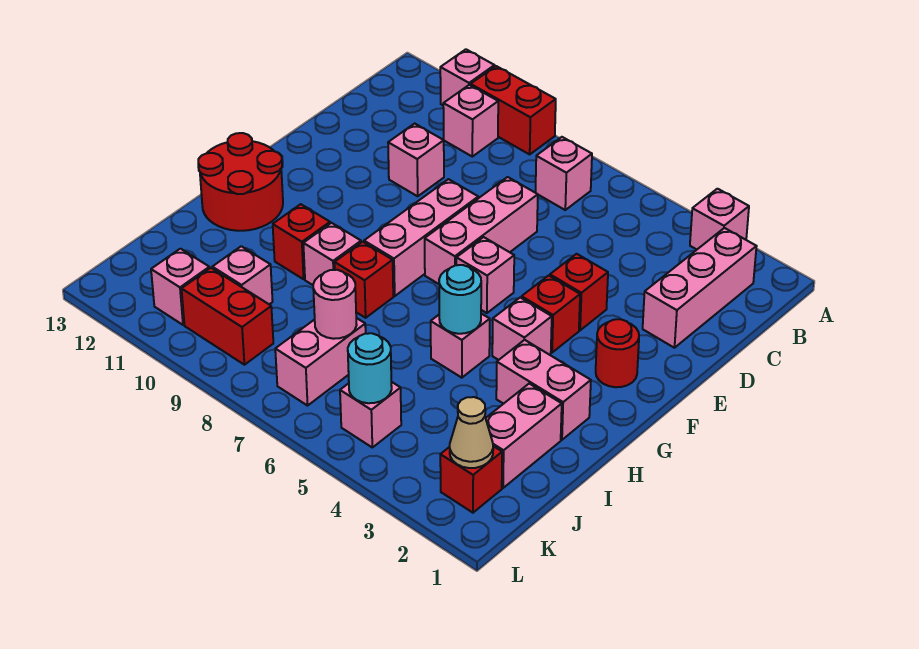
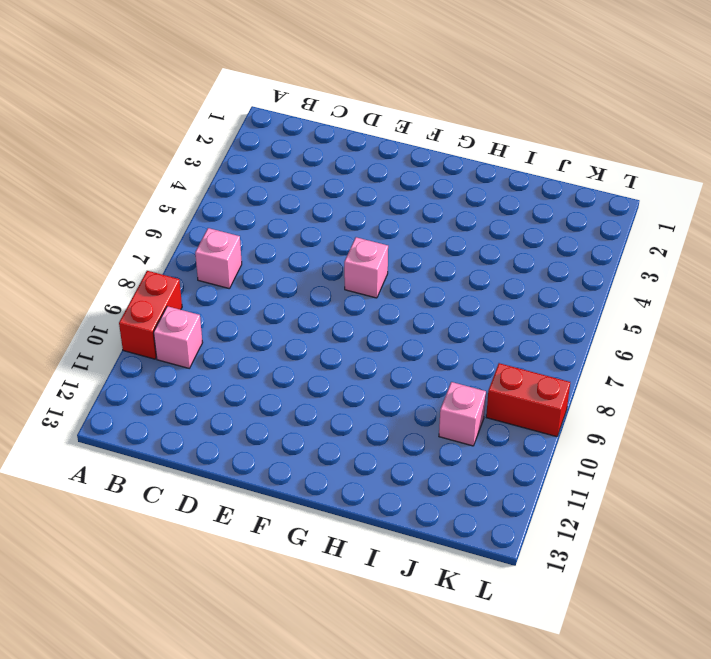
red 1x2 brick [486,363,570,437] -> red 1x2 brick turned to [182,268,273,365]
none -> pink 1x1 brick [690,189,749,249]
none -> pink 1x1 brick [440,49,495,105]
none -> pink 1x3 brick [643,228,757,348]
none -> pink 1x3 brick [425,177,538,284]

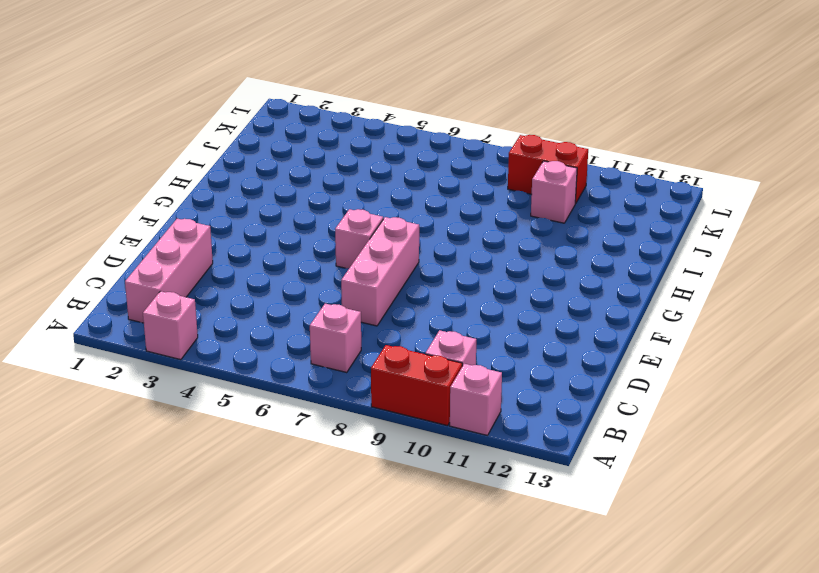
none -> pink 1x1 brick [388,124,444,196]
none -> red 1x1 brick [550,254,608,330]
none -> pink 1x3 brick [364,179,478,296]
none -> red 1x1 round brick [596,319,639,387]

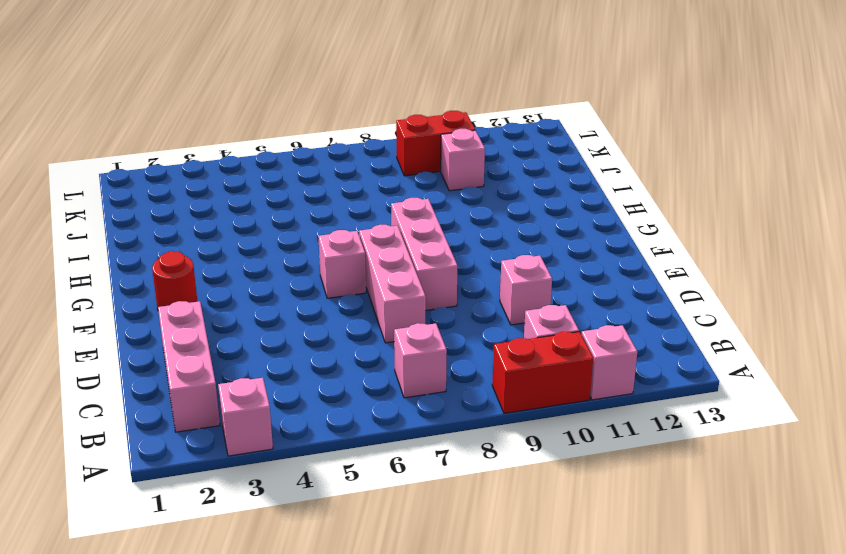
none -> red 1x1 brick [550,254,608,330]
none -> red 1x1 brick [522,275,580,353]
none -> pink 1x1 brick [492,297,552,360]
none -> red 2x2 round brick [198,133,283,231]

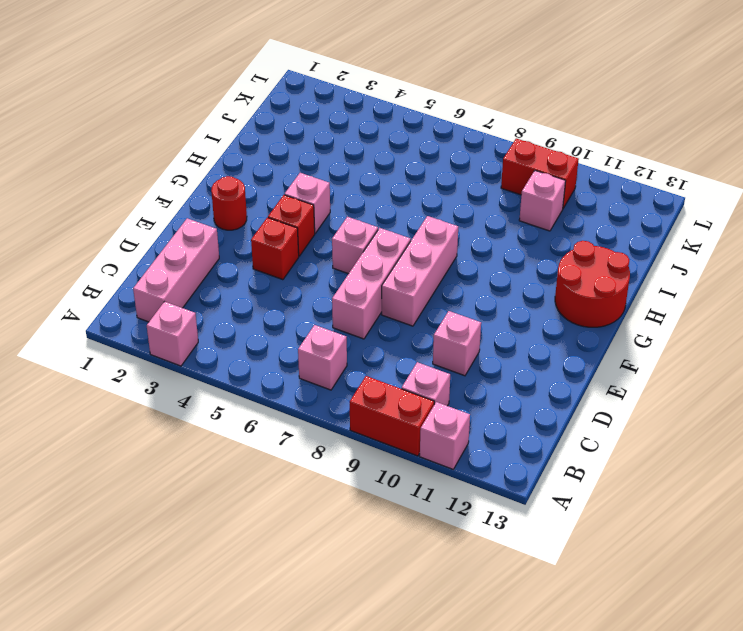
none -> pink 1x2 brick [496,340,591,440]
none -> pink 1x1 brick [431,314,490,378]
none -> red 1x1 brick [335,242,393,318]
none -> pink 1x1 brick [303,223,361,285]

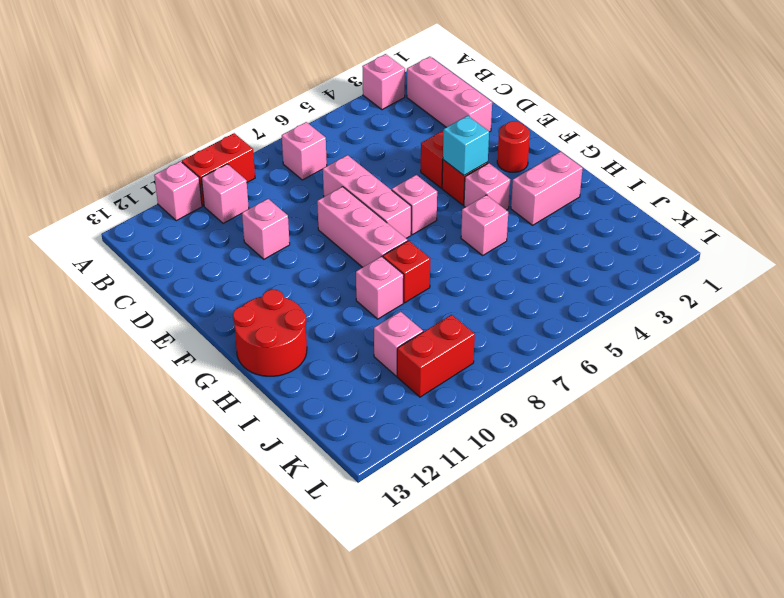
cyan 1x1 brick [443,116,489,175] -> none
none -> red 1x1 brick [273,204,330,279]
none -> pink 1x2 brick [486,384,562,488]
none -> pink 1x2 brick [275,318,366,406]
none -> red 1x1 brick [440,446,502,513]

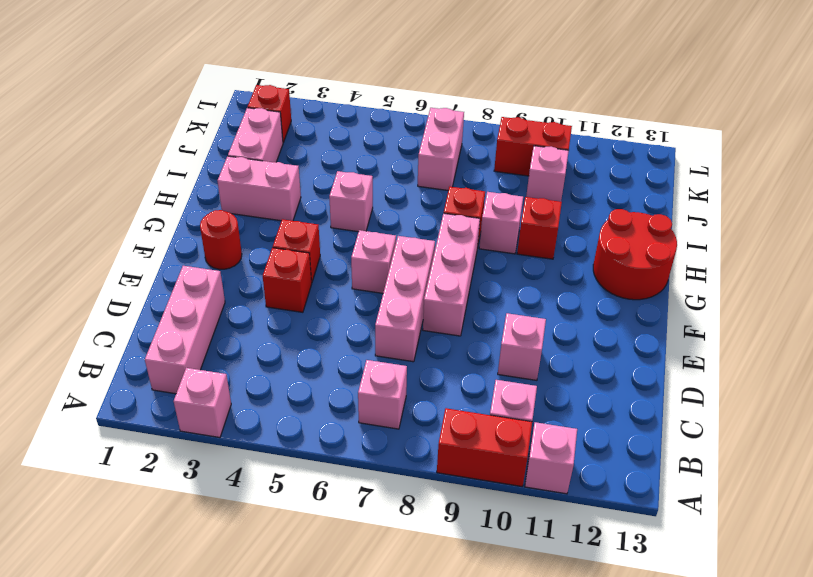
none -> pink 1x1 brick [492,297,552,360]
none -> pink 1x1 brick [340,382,401,447]
none -> pink 1x1 brick [151,249,209,325]
none -> cyan 1x1 round brick [439,265,481,334]

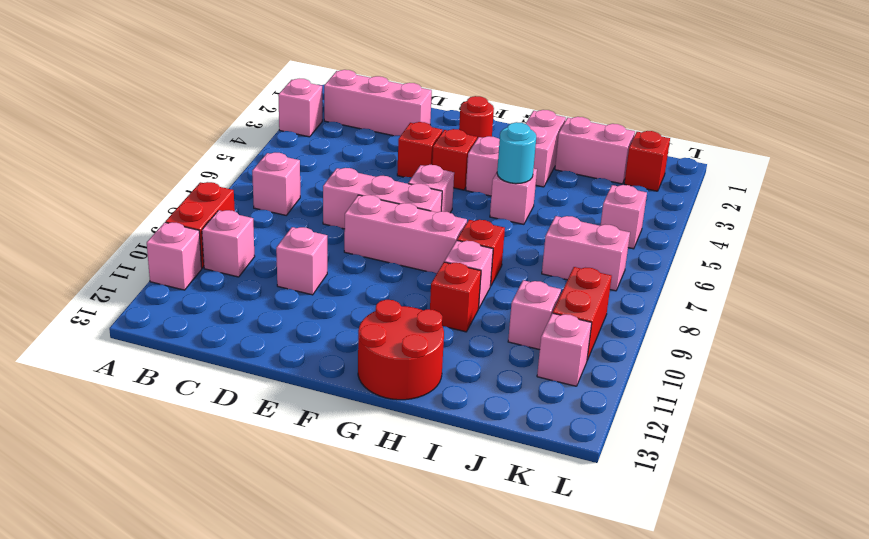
none -> pink 1x1 round brick [313,270,357,339]
none -> tan 1x1 cone [450,397,493,468]
none -> cyan 1x1 round brick [348,333,392,403]

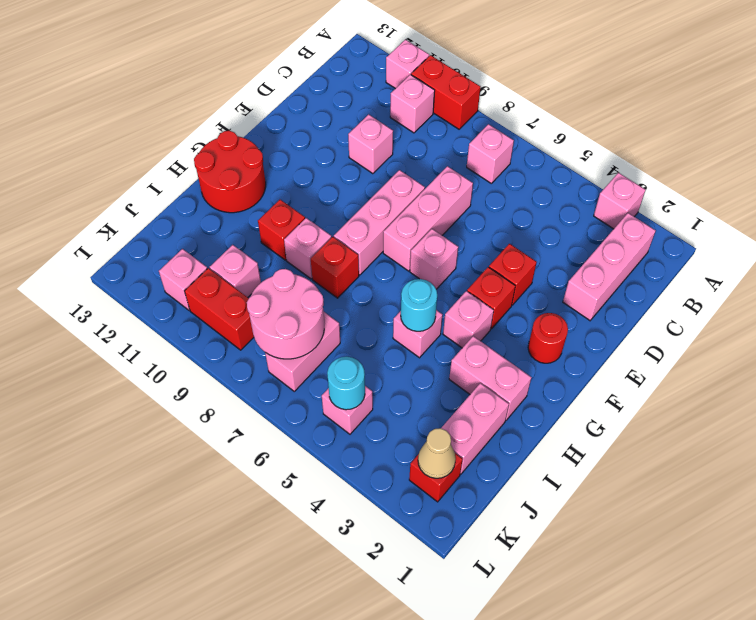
pink 2x2 round brick [247,269,324,359] -> pink 1x1 round brick [313,270,357,339]

